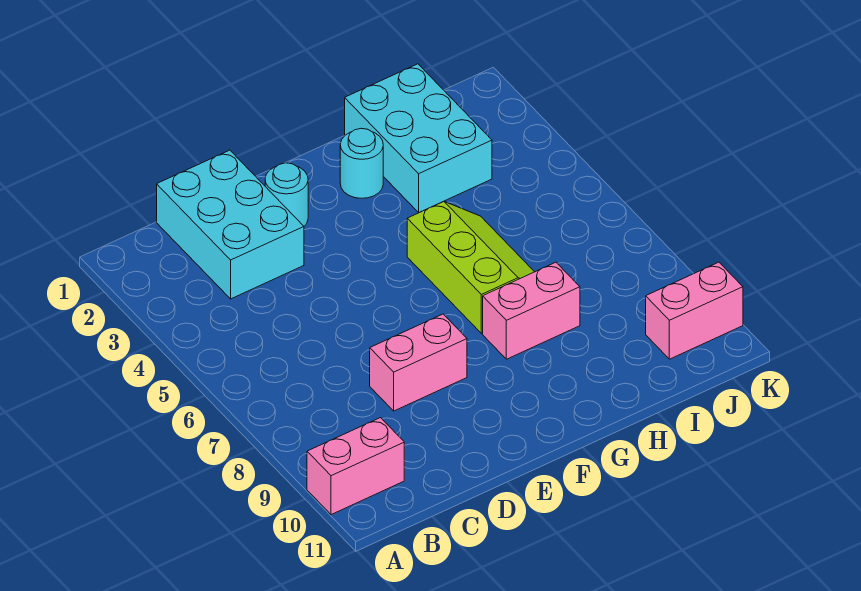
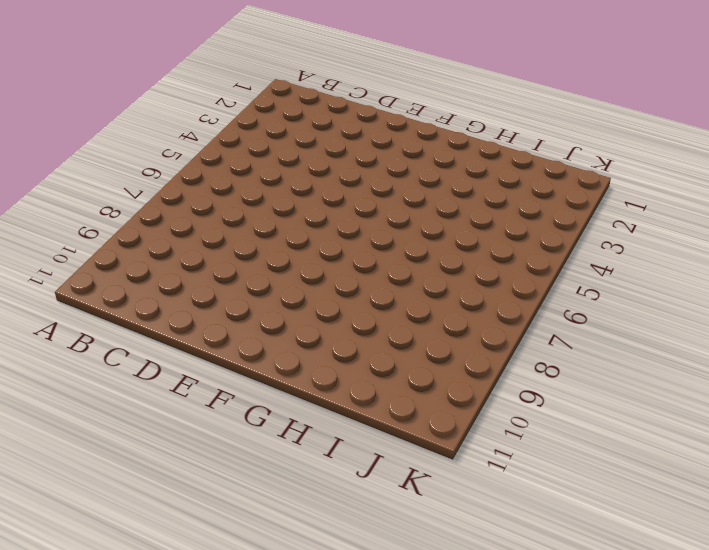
none -> pink 1x2 brick [307,418,404,515]
none -> cyan 2x3 brick [157,150,304,299]

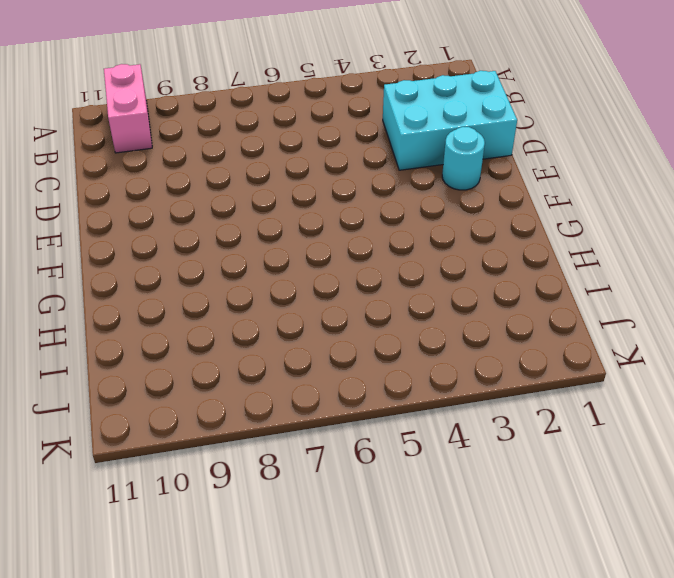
none -> pink 1x2 brick [370,314,467,411]
none -> cyan 1x1 round brick [340,128,383,198]

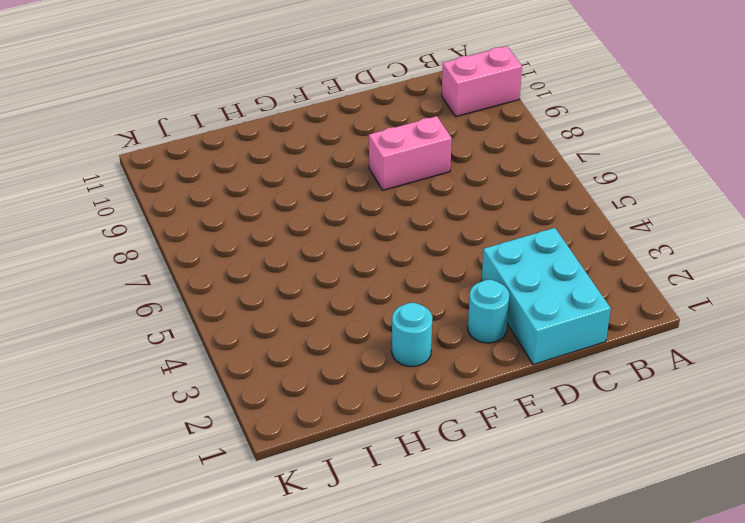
none -> lime 2x3 slope [407,201,534,333]
none -> pink 1x2 brick [483,262,580,359]

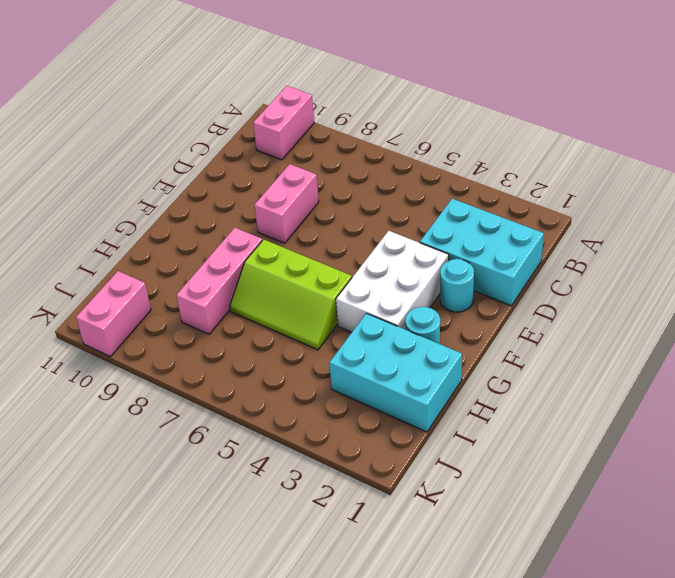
white 2x3 brick [336,231,449,332] -> none
pink 1x3 brick [176,228,262,334] -> pink 1x2 brick [483,262,580,359]

